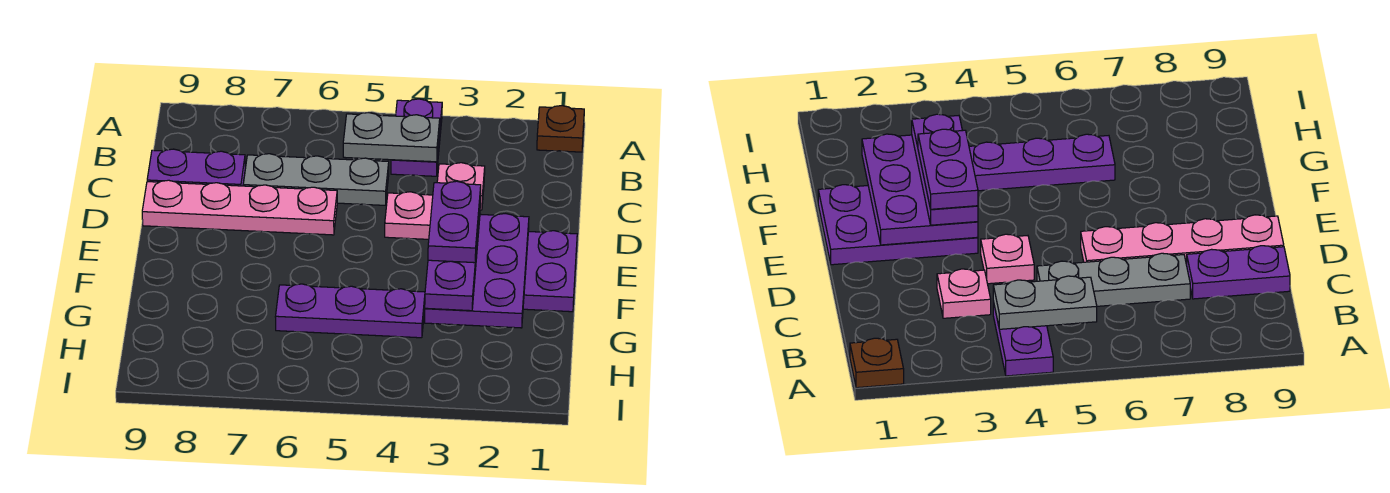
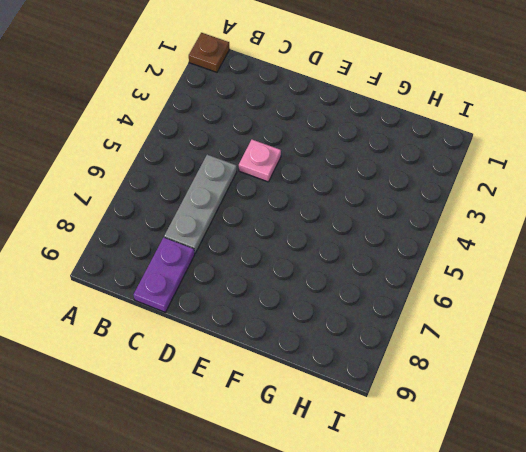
none -> purple 1x2 plate [391,99,442,176]
none -> pink 1x1 plate [437,163,485,210]
none -> pink 1x4 plate [142,180,337,235]

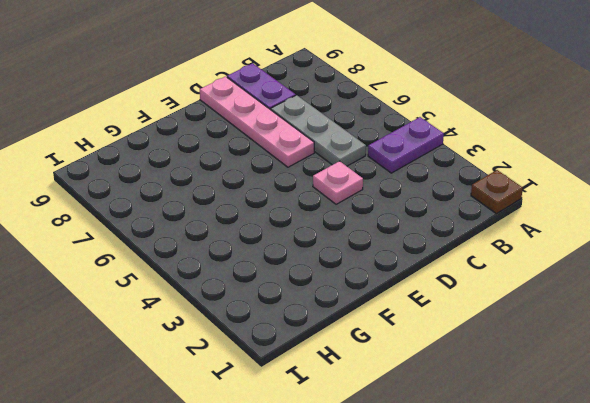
none -> pink 1x1 plate [437,163,485,210]
none -> purple 2x3 plate [523,231,577,312]
none -> purple 1x3 plate [275,284,425,338]

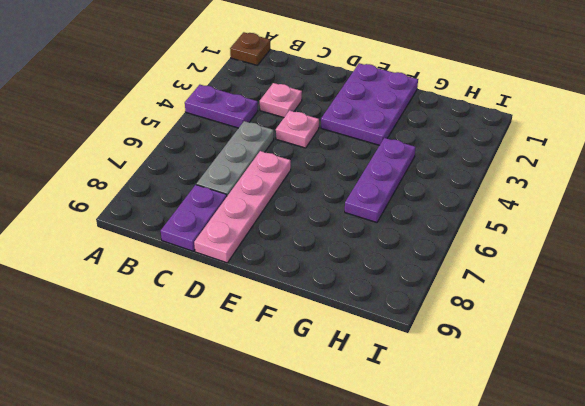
none -> grey 1x2 plate [343,113,440,162]
none -> purple 2x3 plate [425,214,529,328]
none -> purple 1x3 plate [425,210,480,311]

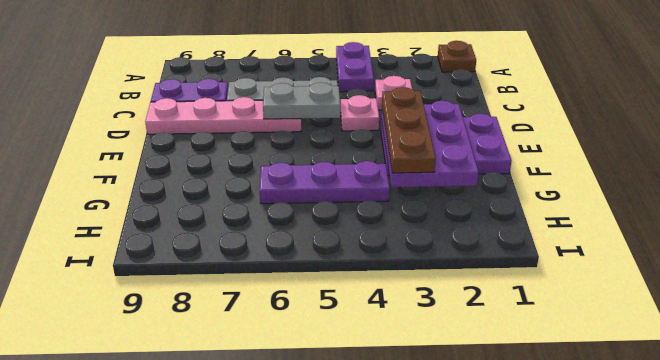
grey 1x2 plate [263,82,340,119] -> grey 1x2 plate moved to [343,113,440,162]
brown 1x3 plate [382,87,436,173] -> purple 1x3 plate [425,210,480,311]
none -> purple 1x2 plate [428,181,481,263]

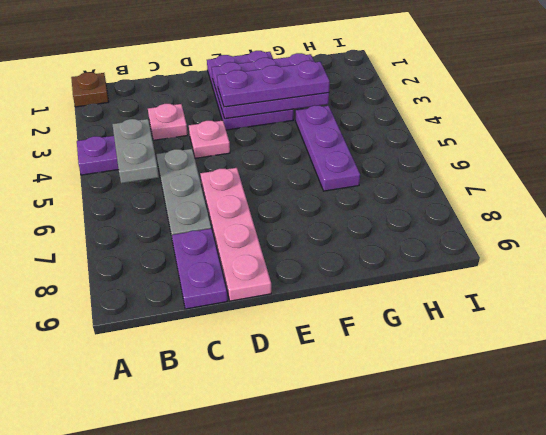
none -> purple 1x2 plate [428,181,481,263]

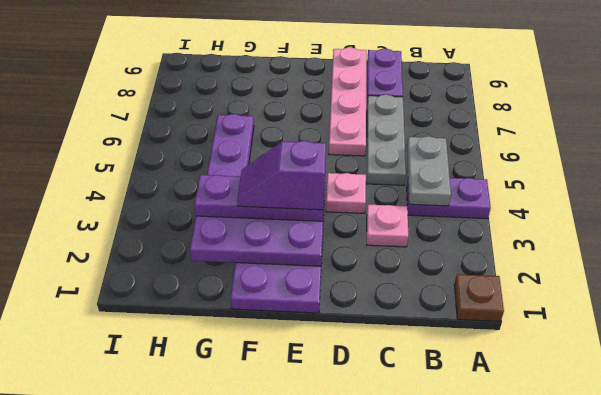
purple 1x2 slope [237,141,326,210] -> purple 1x2 plate [428,181,481,263]

